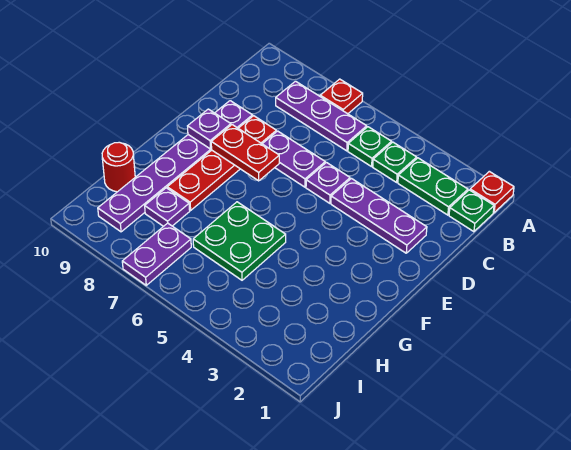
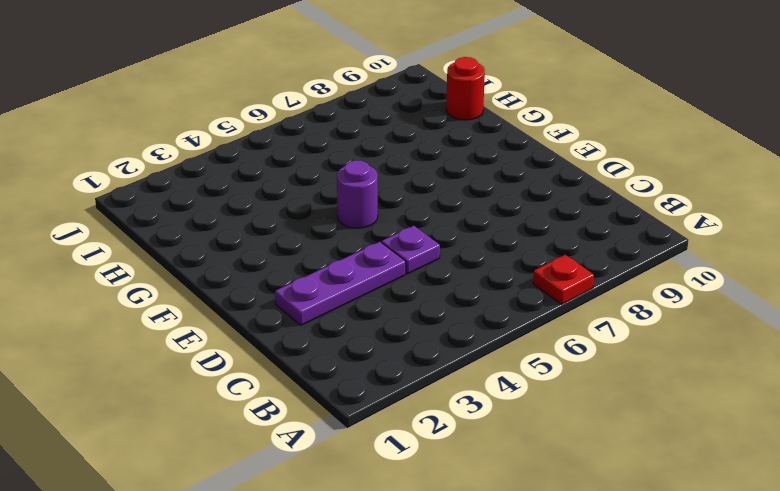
purple 1x1 round brick [337,160,378,228] -> none
none -> red 1x1 plate [470,171,514,213]
none -> green 1x1 plate [449,190,494,232]
none -> green 1x2 plate [398,158,468,215]

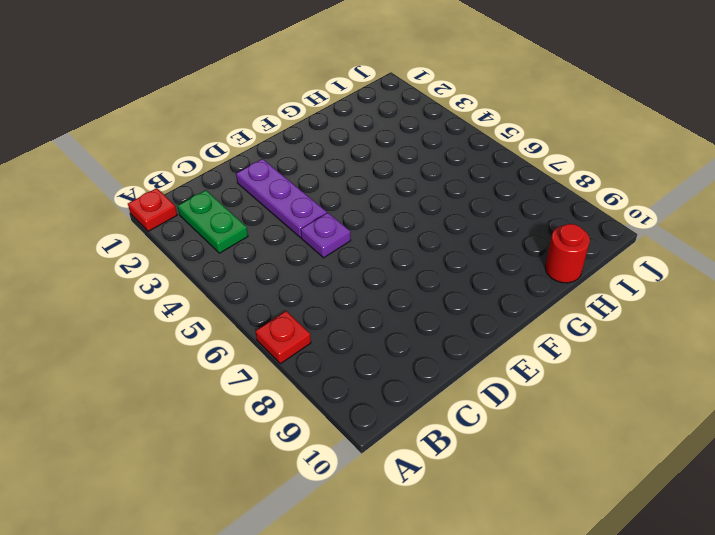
none -> green 1x1 plate [449,190,494,232]
none -> green 1x1 plate [373,142,417,182]
none -> green 1x1 plate [348,127,392,167]

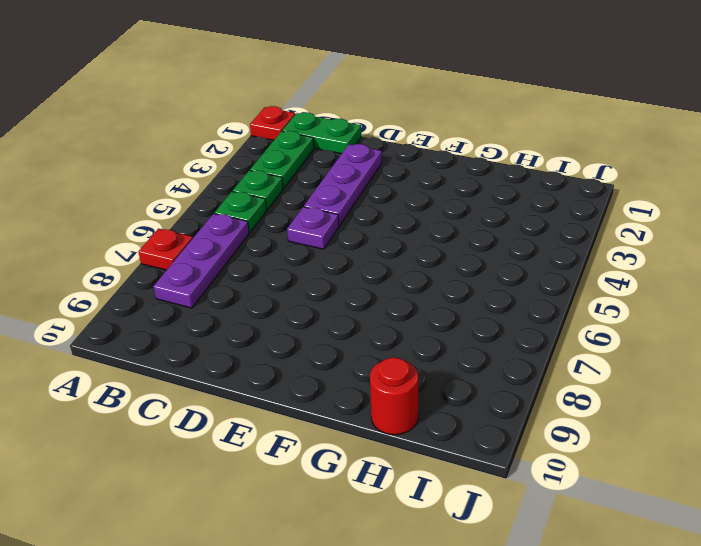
green 1x2 plate [282,112,361,154] -> green 1x1 plate [449,190,494,232]
none -> purple 1x2 plate [263,131,325,187]
none -> red 1x4 plate [167,116,276,210]
none -> purple 1x6 plate [98,101,253,232]

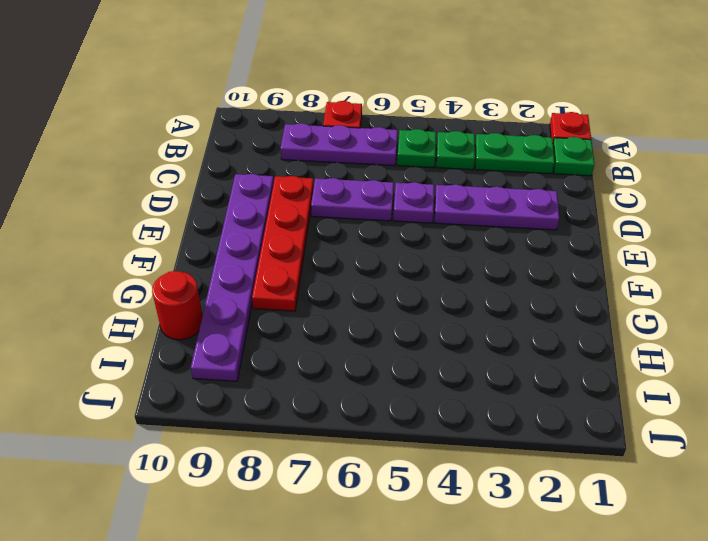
none -> green 2x2 plate [193,202,286,280]
none -> purple 1x1 plate [145,188,190,226]
none -> purple 1x2 plate [122,223,191,285]

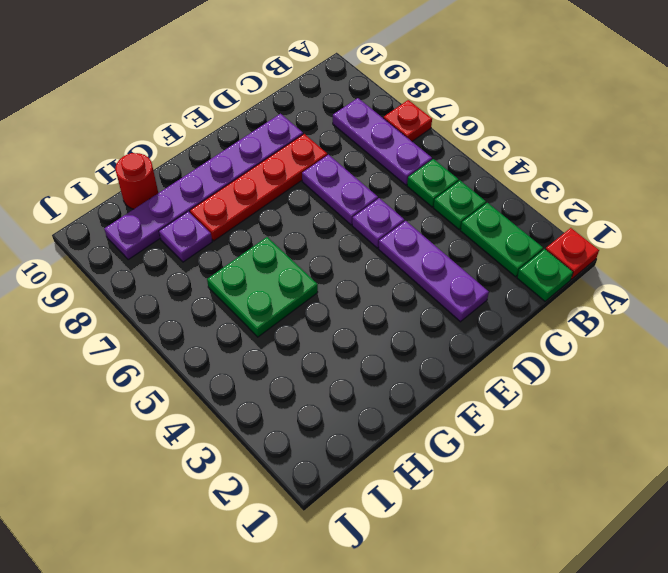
none -> purple 1x2 plate [122,223,191,285]
none -> red 1x2 plate [211,125,279,181]
none -> purple 1x1 plate [188,109,231,149]

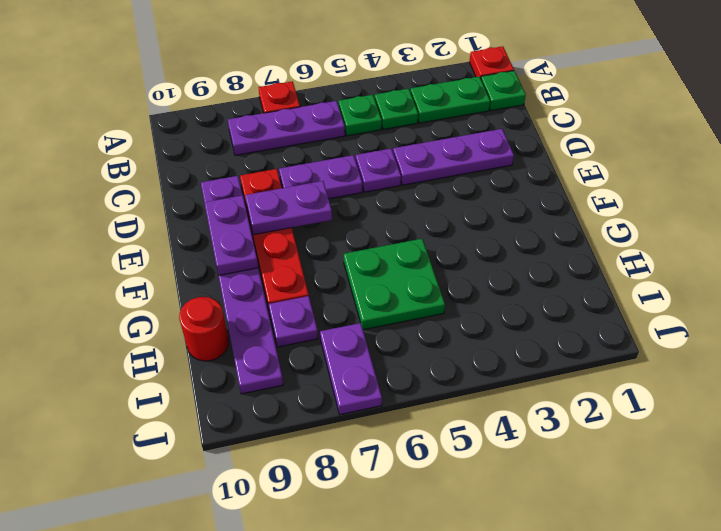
purple 1x2 plate [245,181,332,235] -> red 1x2 plate [211,125,279,181]
purple 1x2 plate [204,195,258,276] -> purple 1x1 plate [188,109,231,149]

